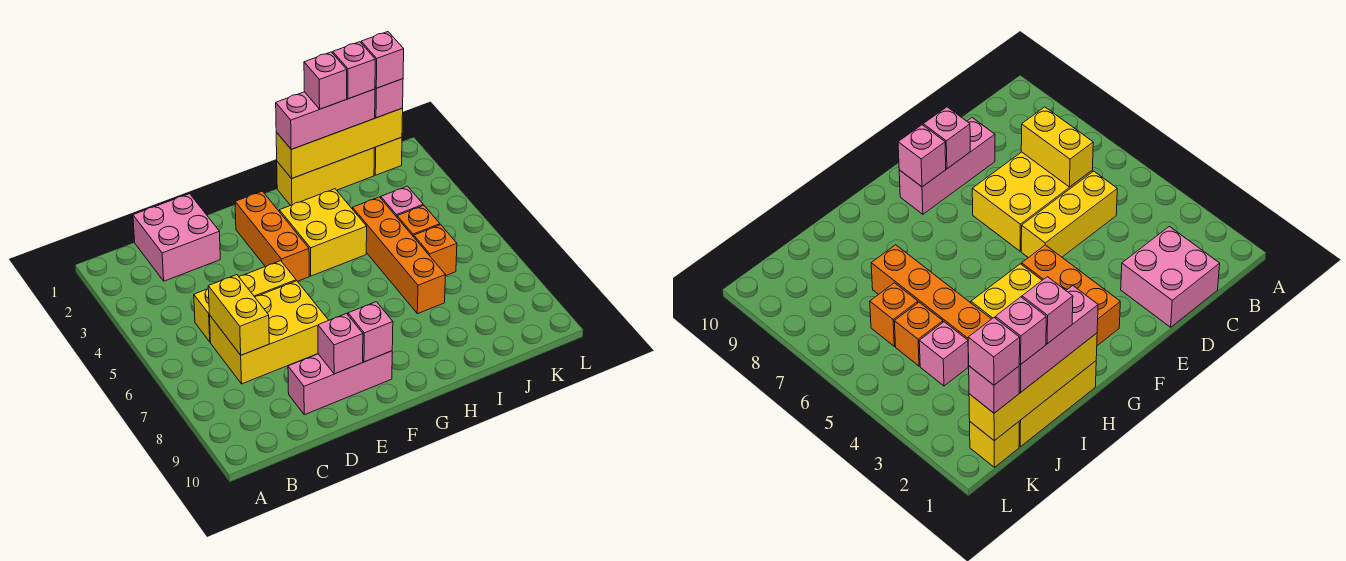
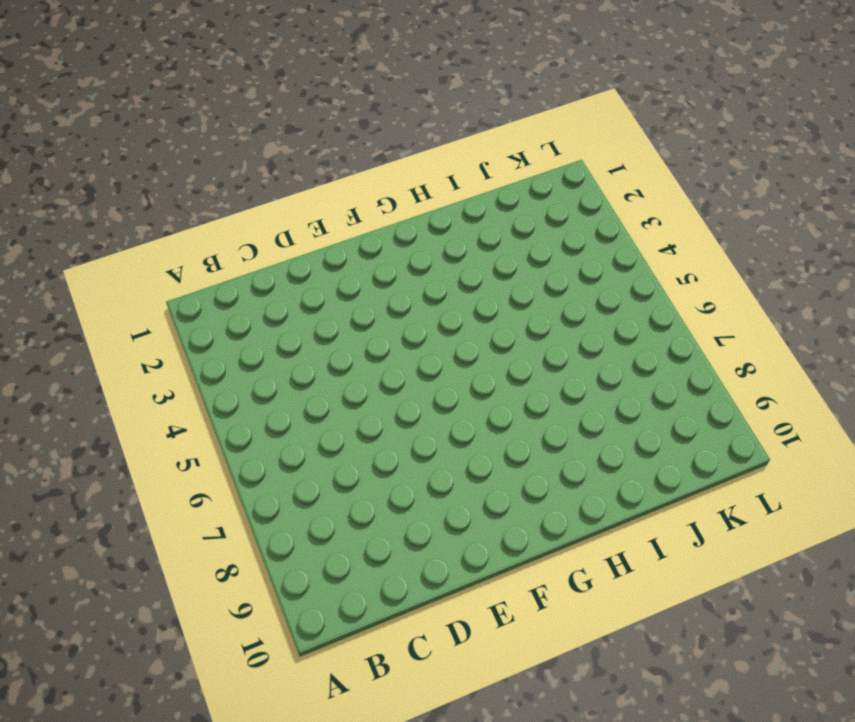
none -> pink 2x2 brick [133,194,220,281]
none -> yellow 1x3 brick [194,261,296,342]
none -> yellow 2x3 brick [209,281,329,384]

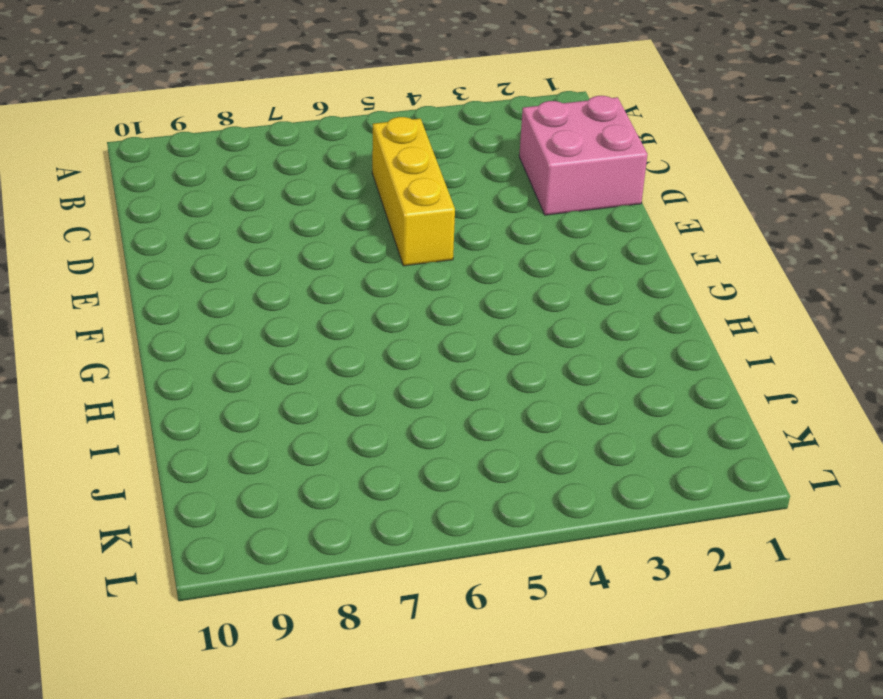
none -> yellow 2x3 brick [209,281,329,384]
none -> pink 1x3 brick [288,351,392,415]
none -> orange 1x3 brick [235,191,309,281]

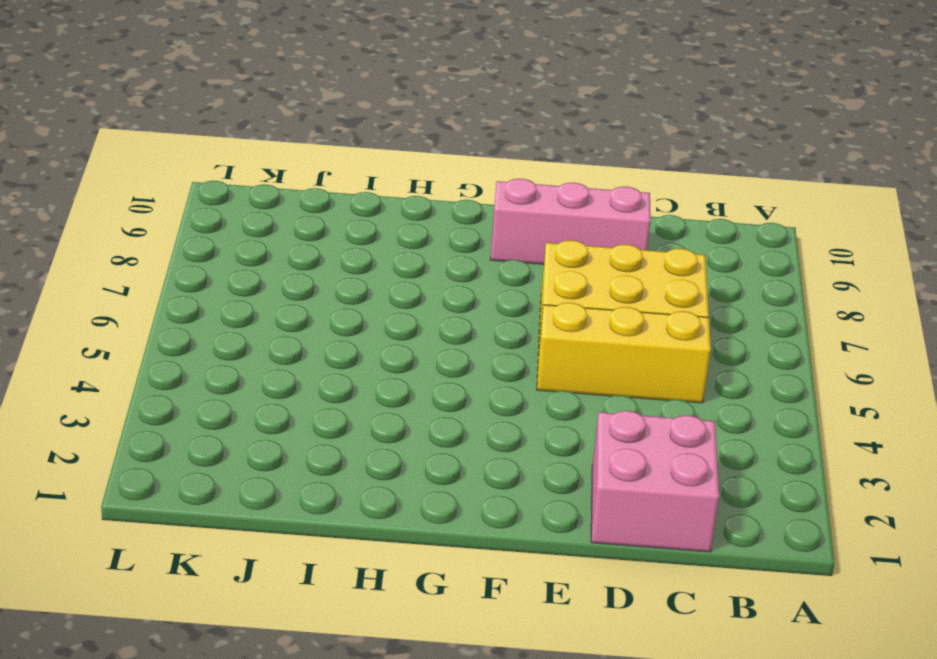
none -> orange 1x3 brick [235,191,309,281]
none -> yellow 2x2 brick [279,189,367,276]
none -> yellow 1x3 brick [277,148,374,205]

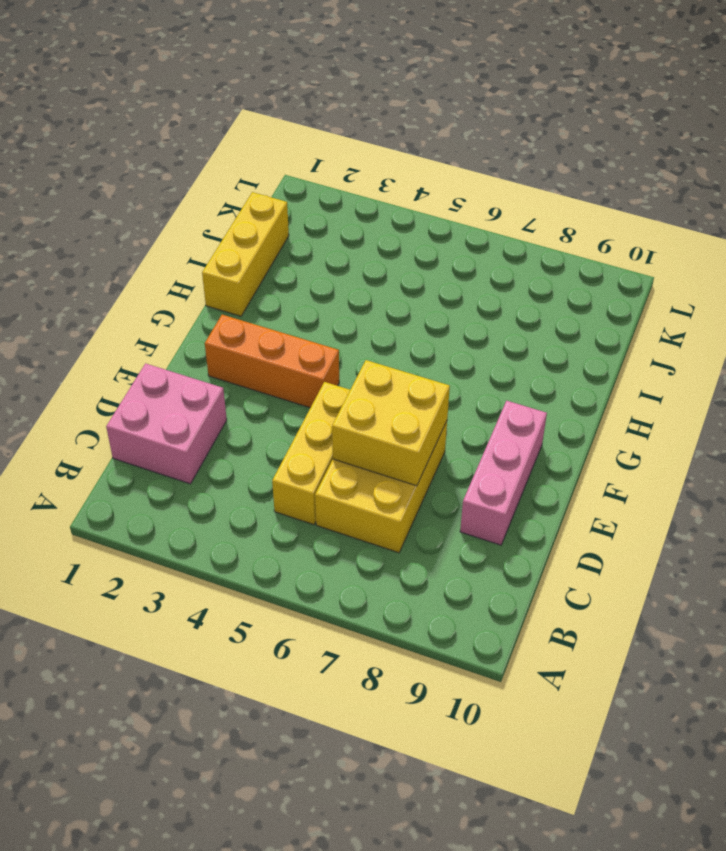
yellow 2x2 brick [332,360,450,486] -> yellow 2x2 brick moved to [279,189,367,276]
none -> orange 1x4 brick [353,197,445,314]
none -> pink 1x1 brick [381,186,423,217]
none -> orange 1x1 brick [397,205,440,237]

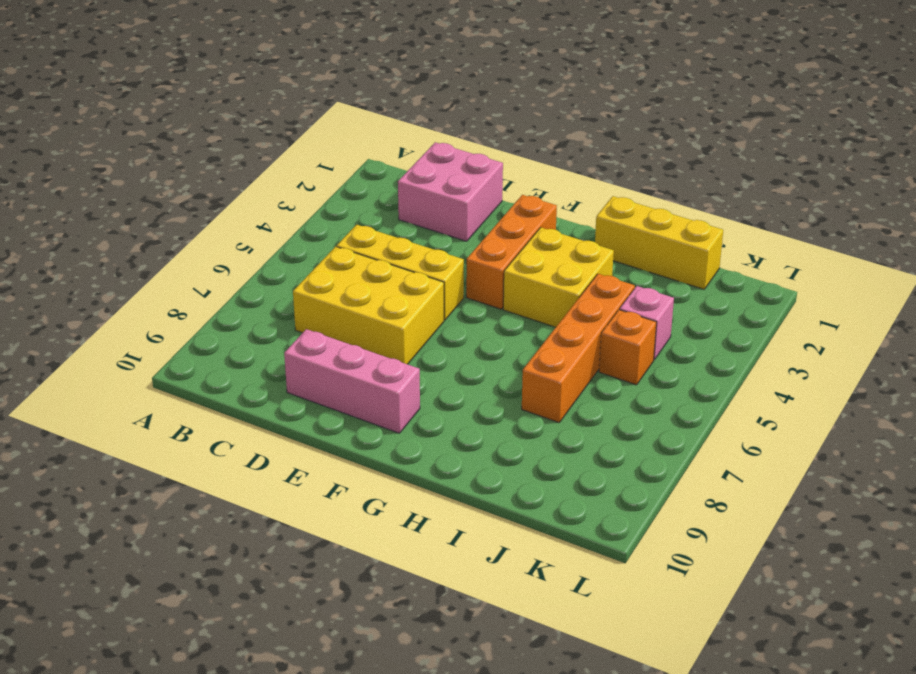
none -> orange 1x1 brick [414,225,457,276]
none -> yellow 1x1 brick [374,137,402,175]
none -> yellow 1x2 brick [208,275,269,355]

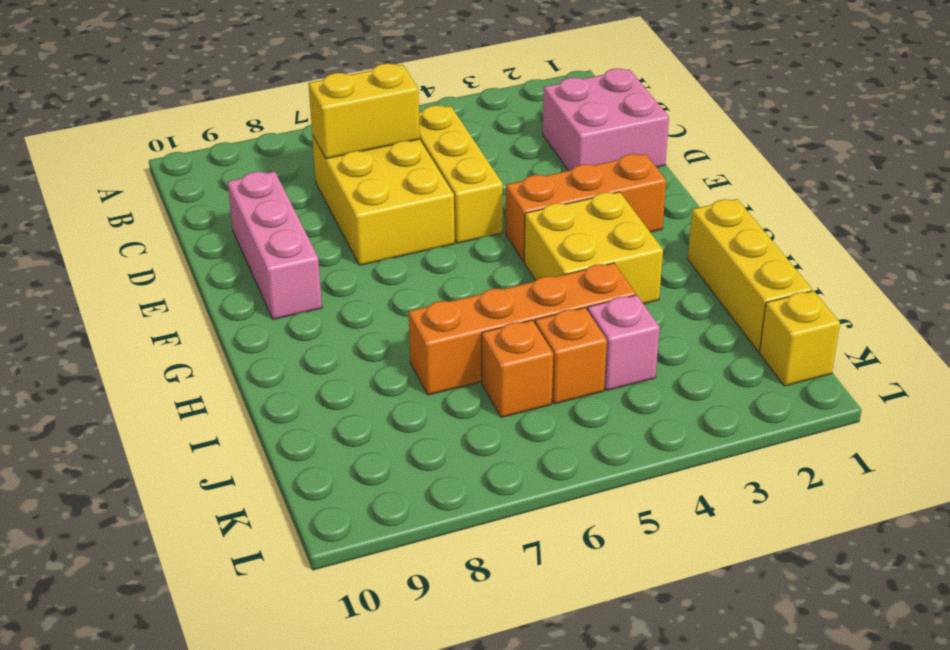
none -> pink 1x1 brick [318,314,363,374]
none -> pink 1x1 brick [348,302,393,362]
none -> yellow 1x4 brick [276,108,403,179]

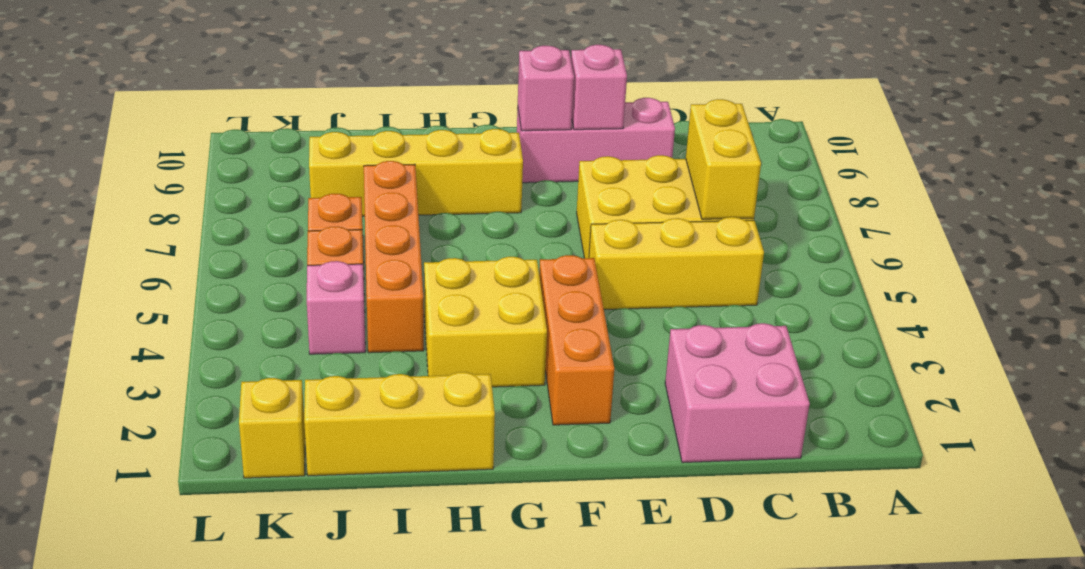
yellow 1x4 brick [309,129,523,216] -> yellow 1x4 brick moved to [276,108,403,179]
none -> pink 1x3 brick [276,89,375,150]
none -> pink 1x1 brick [375,79,403,118]
none -> pink 1x1 brick [304,52,347,109]

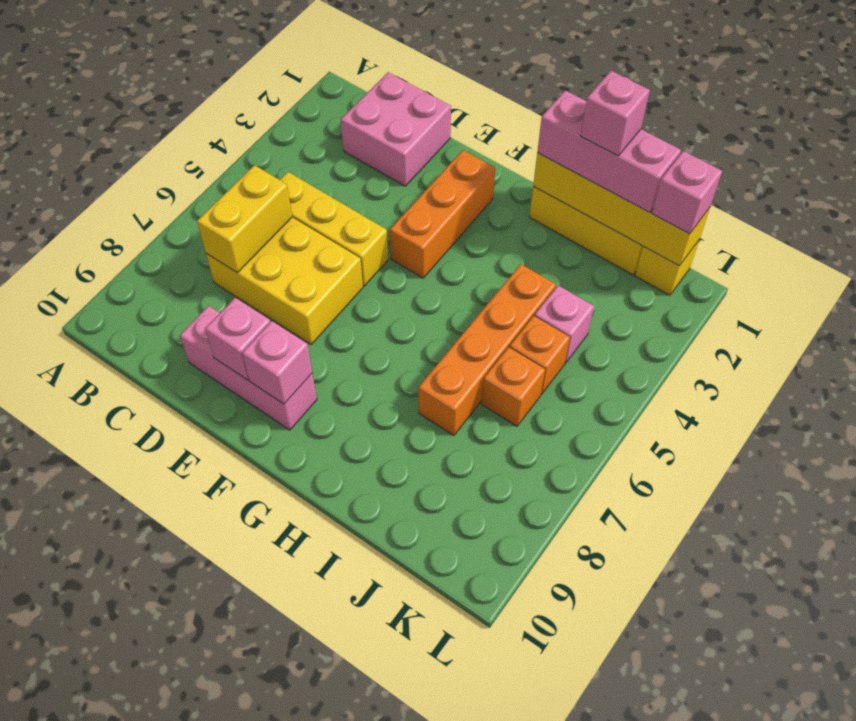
none -> yellow 2x2 brick [279,189,367,276]
none -> pink 1x1 brick [333,42,375,99]
none -> pink 1x1 brick [361,32,404,88]

